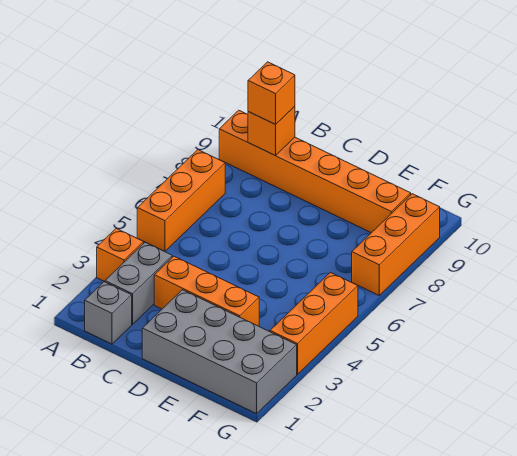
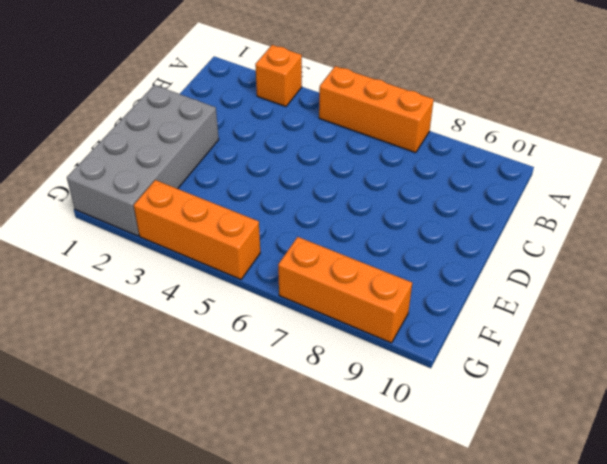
none -> orange 1x6 brick [219,110,411,233]
none -> grey 1x1 brick [85,282,132,344]

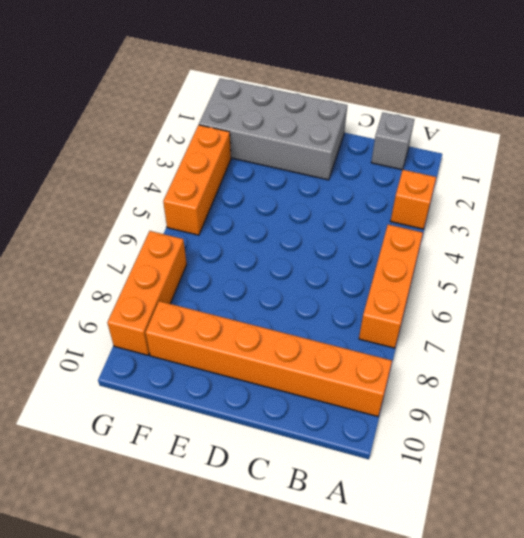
none -> grey 1x2 brick [105,242,172,324]
none -> orange 1x3 brick [154,256,259,326]

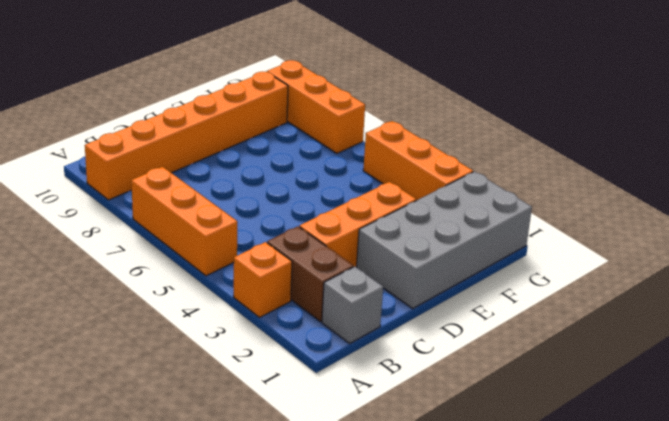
brown 1x2 brick [267,226,353,322] -> grey 1x2 brick [105,242,172,324]
none -> orange 1x1 brick [248,106,295,155]
none -> orange 1x1 brick [248,62,295,124]

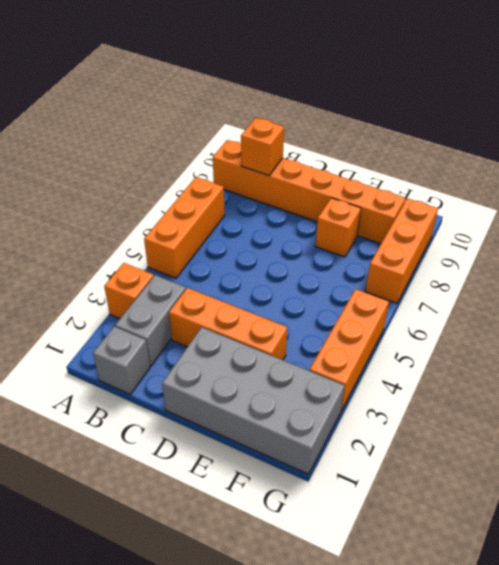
orange 1x1 brick [316,198,361,257] -> orange 1x1 brick moved to [248,62,295,124]

